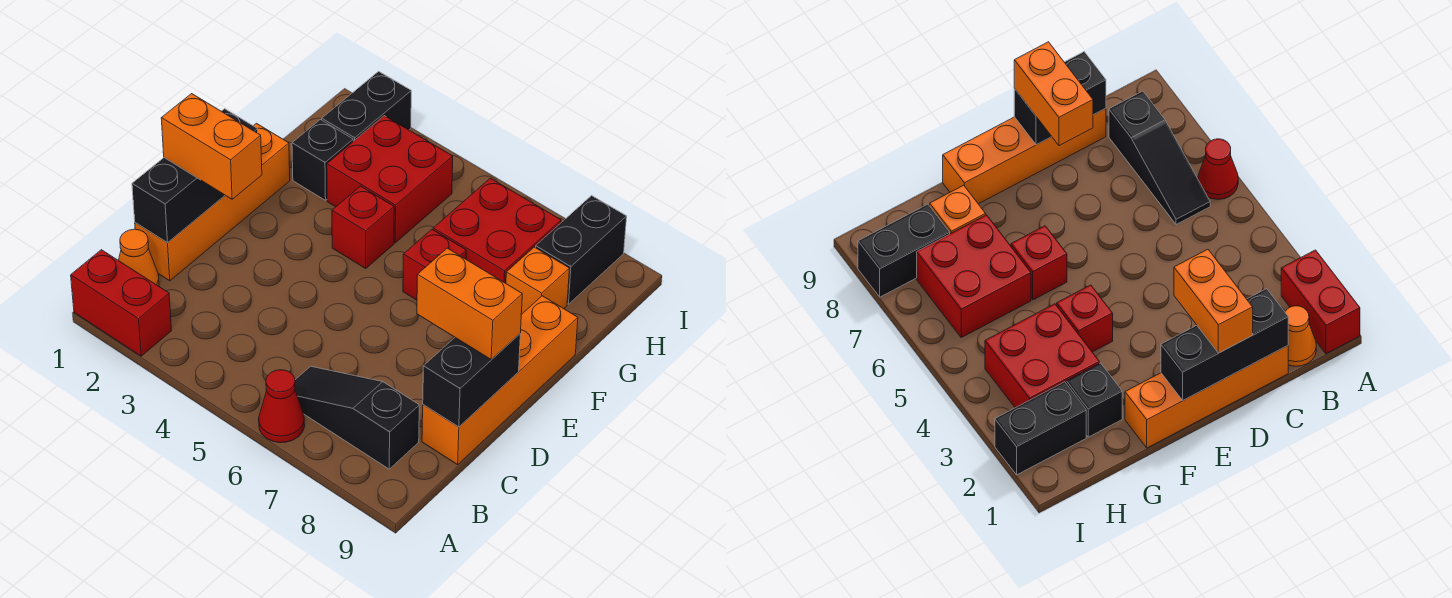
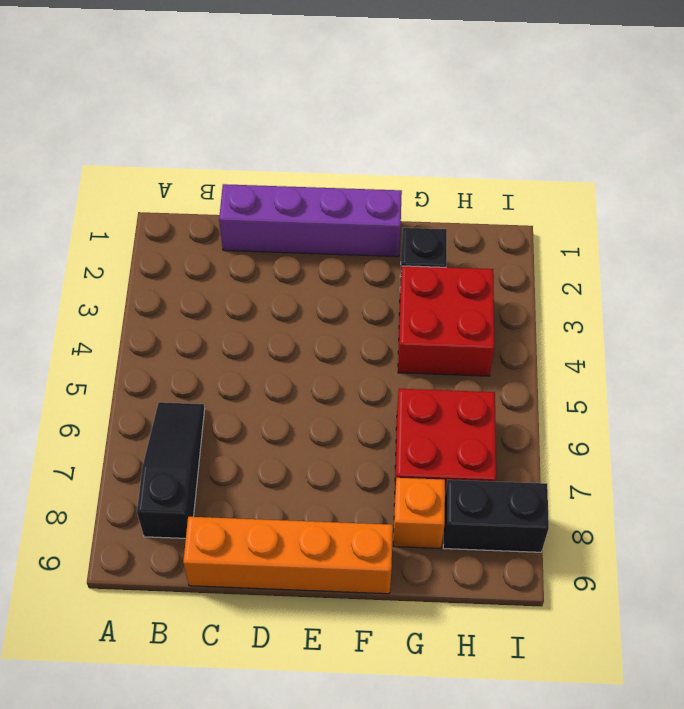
purple 1x4 brick [219,184,402,257] -> orange 1x4 brick [135,123,290,281]
none -> red 1x2 brick [71,250,172,356]
none -> red 1x1 cone [259,370,305,443]
none -> orange 1x1 cone [119,229,159,286]

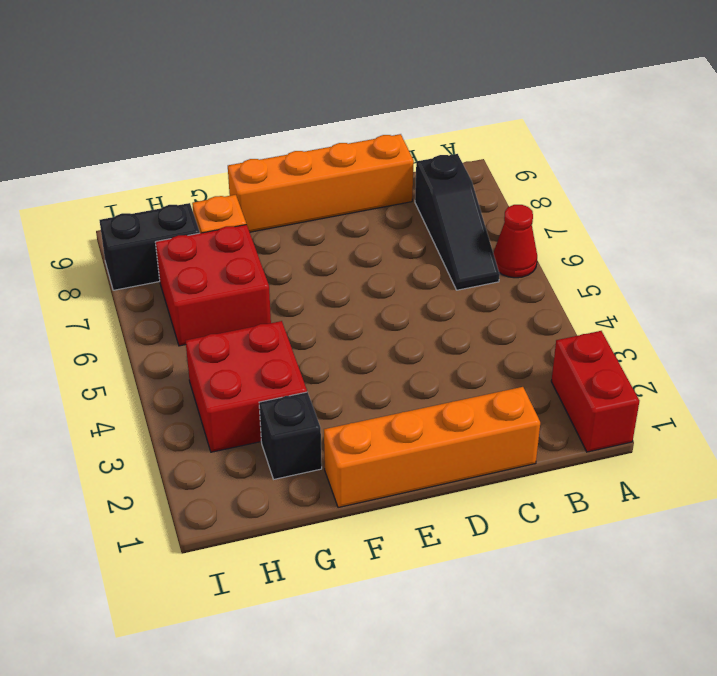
none -> orange 1x1 cone [119,229,159,286]
none -> red 1x1 brick [332,186,394,268]
none -> red 1x1 brick [403,229,466,300]

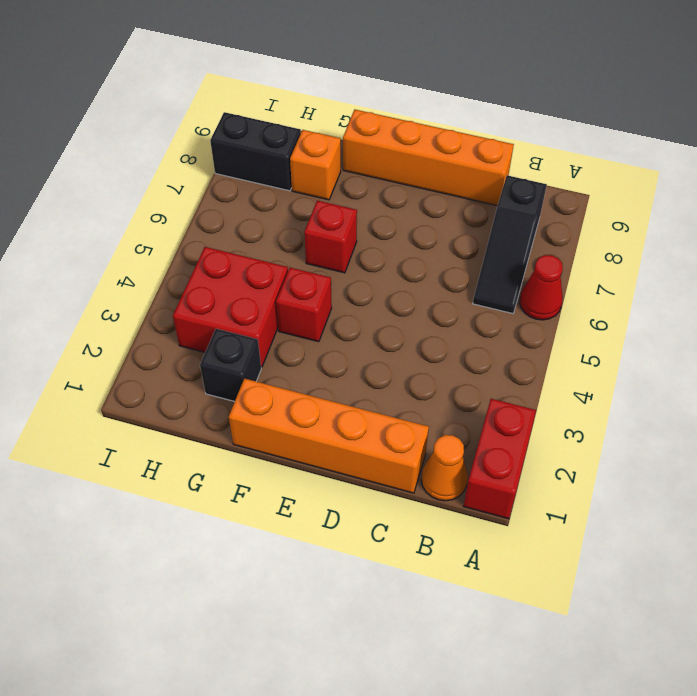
none -> red 2x2 brick [433,178,561,283]
none -> black 1x2 brick [322,71,411,141]
none -> black 1x3 brick [132,109,258,243]

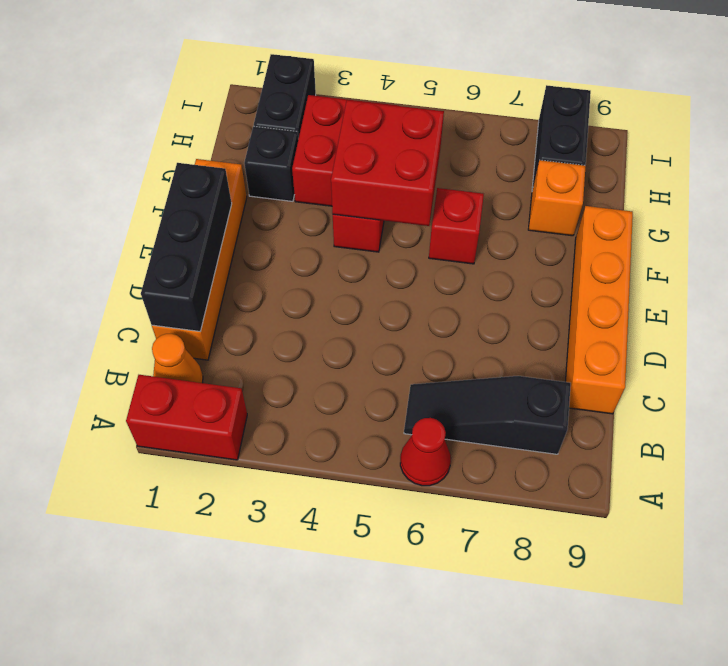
red 2x2 brick [331,100,444,226] -> red 2x2 brick moved to [433,178,561,283]
none -> black 1x2 brick [423,334,520,427]
none -> orange 1x2 brick [161,94,262,199]
none -> orange 1x2 brick [417,248,522,360]

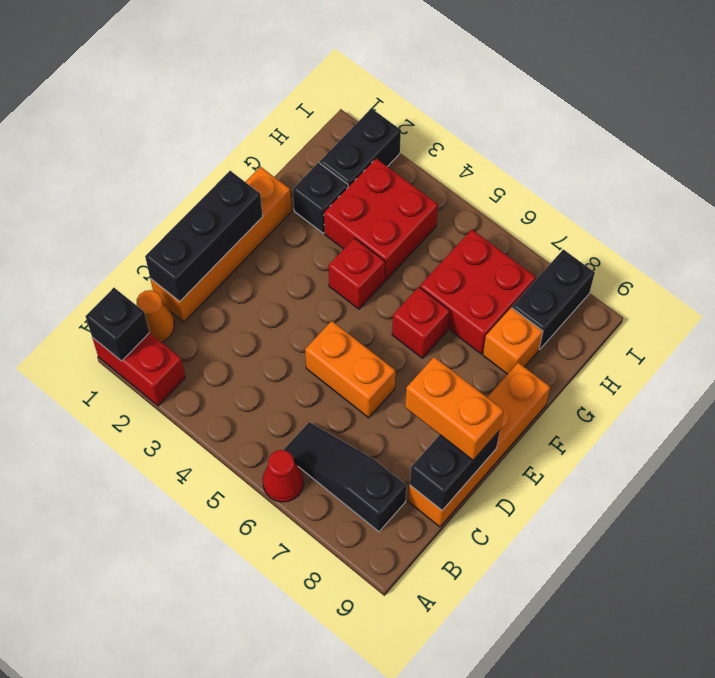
black 1x1 brick [86,288,149,361] -> none
orange 1x2 brick [305,321,395,418] -> orange 1x2 brick moved to [161,94,262,199]

